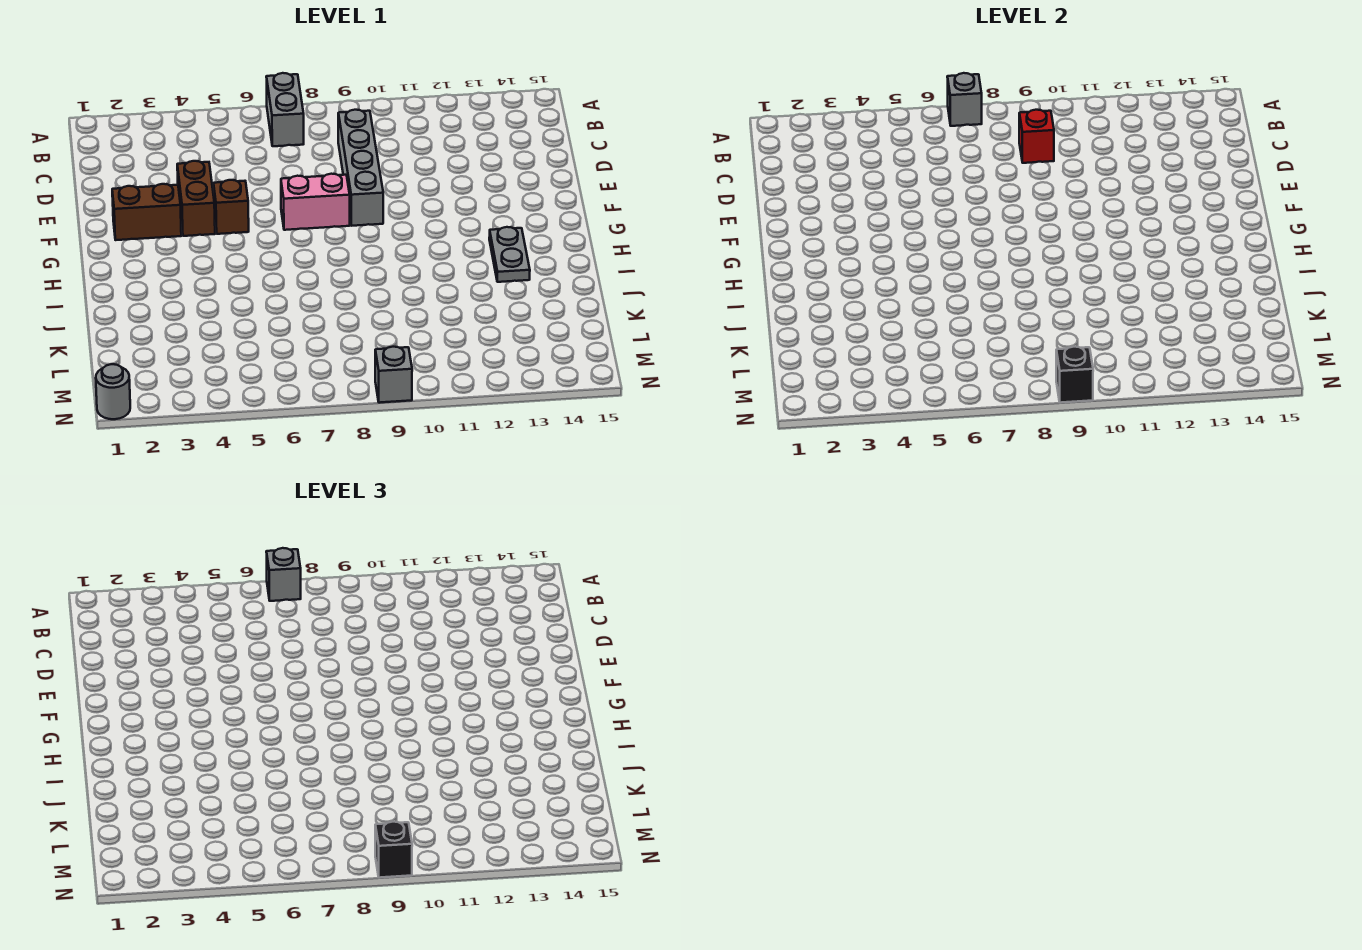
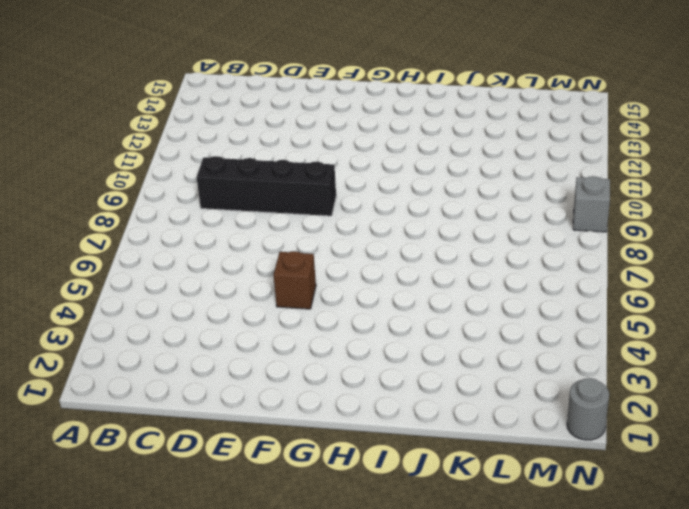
black 1x4 brick [196,156,336,216] -> grey 1x4 brick [338,110,383,226]
none -> grey 1x2 brick [266,73,304,146]
none -> brown 1x2 brick [177,161,215,236]
none -> brown 1x2 brick [112,184,181,240]

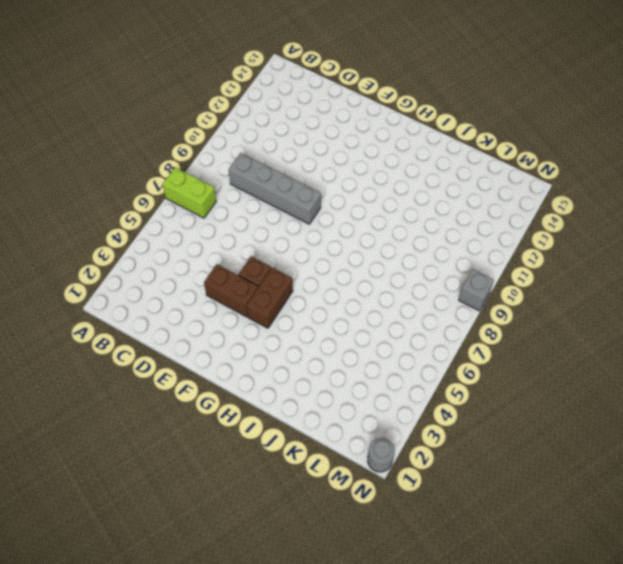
lime 1x2 brick [163,167,216,218] -> grey 1x2 brick [266,73,304,146]
brown 1x2 brick [246,267,293,328] -> brown 1x2 brick moved to [112,184,181,240]
none -> pink 1x2 brick [281,174,350,230]
none -> grey 1x2 plate [489,227,530,282]
none -> grey 1x1 brick [947,73,982,126]

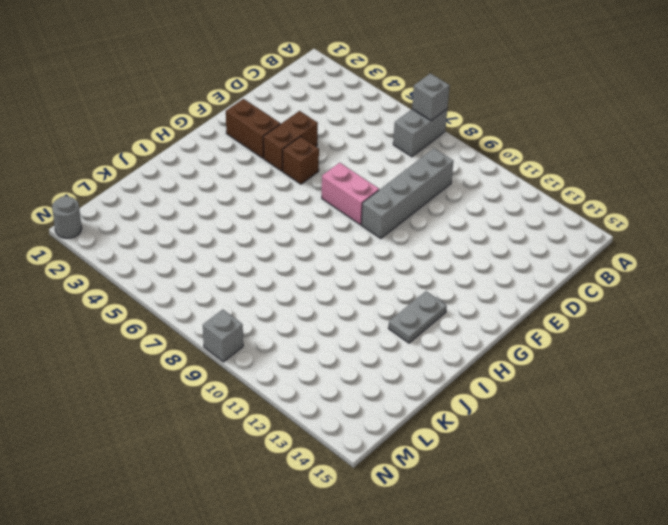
none -> red 1x1 brick [1019,110,1054,163]
none -> black 1x1 brick [1056,347,1093,403]
none -> grey 1x1 brick [266,548,301,601]

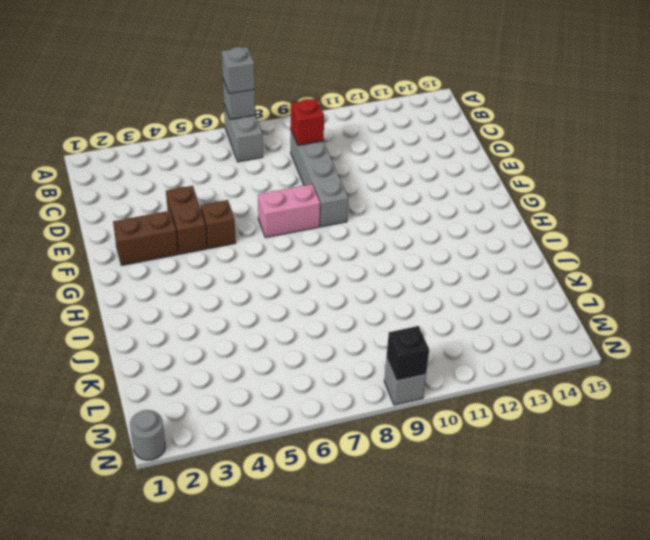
none -> grey 1x2 plate [489,227,530,282]
none -> black 1x1 brick [375,822,412,878]

